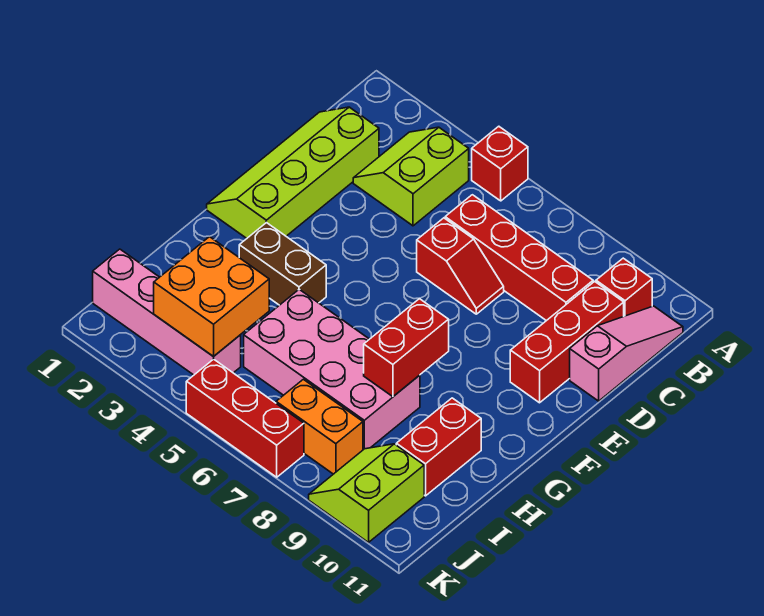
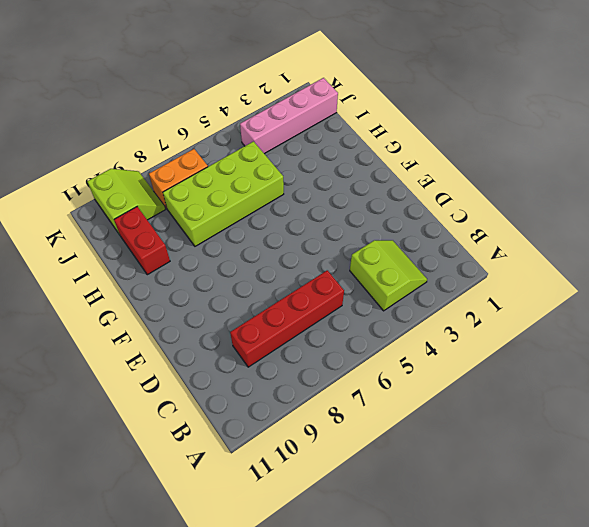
lime 2x4 brick [163,142,284,246] -> pink 2x4 brick [244,289,420,450]
none -> red 1x1 brick [472,126,528,201]
none -> red 1x1 brick [596,258,652,316]
none -> pink 1x3 slope [570,306,683,401]

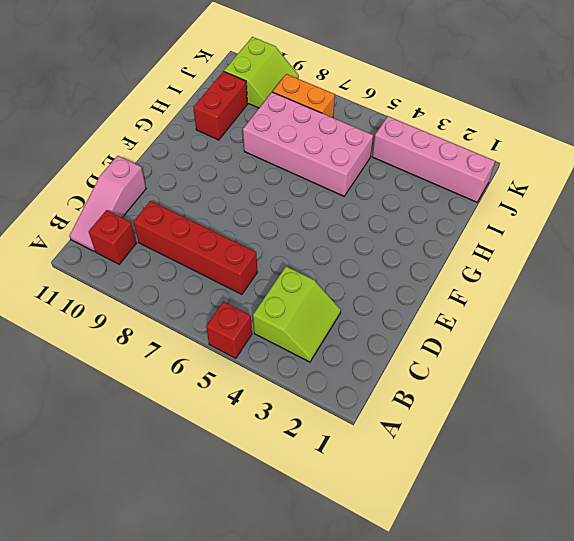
none -> lime 2x4 slope [207,107,379,238]
none -> red 1x3 brick [510,281,624,403]
none -> red 1x2 slope [417,218,504,314]

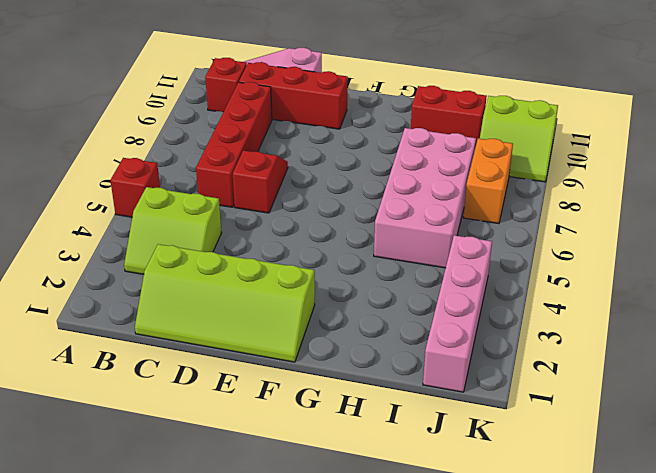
none -> brown 1x2 brick [239,223,326,305]
none -> red 1x3 brick [186,359,304,477]
none -> red 1x2 brick [364,299,449,397]

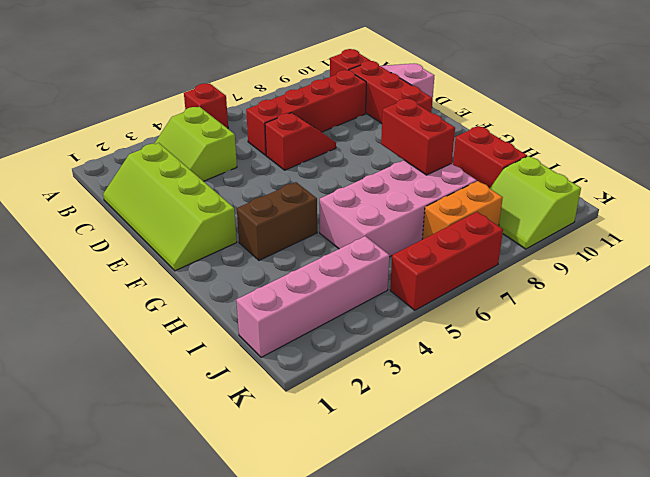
none -> orange 2x2 brick [154,237,269,357]

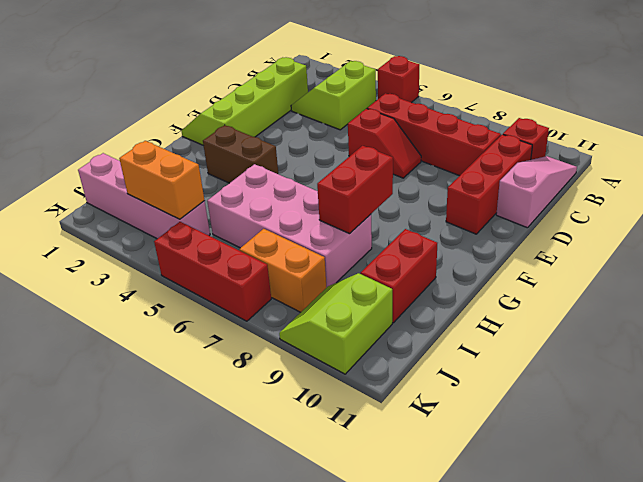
orange 1x2 brick [119,141,205,219] -> orange 2x2 brick [154,237,269,357]

